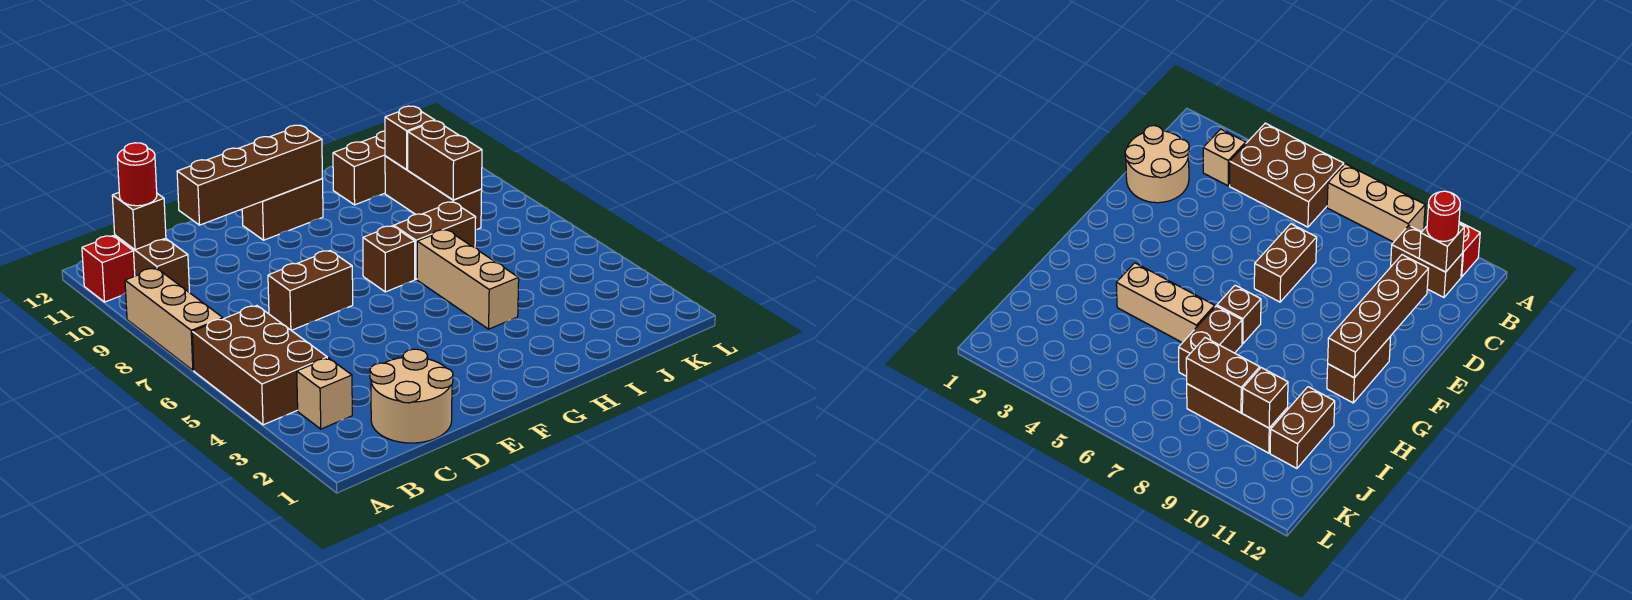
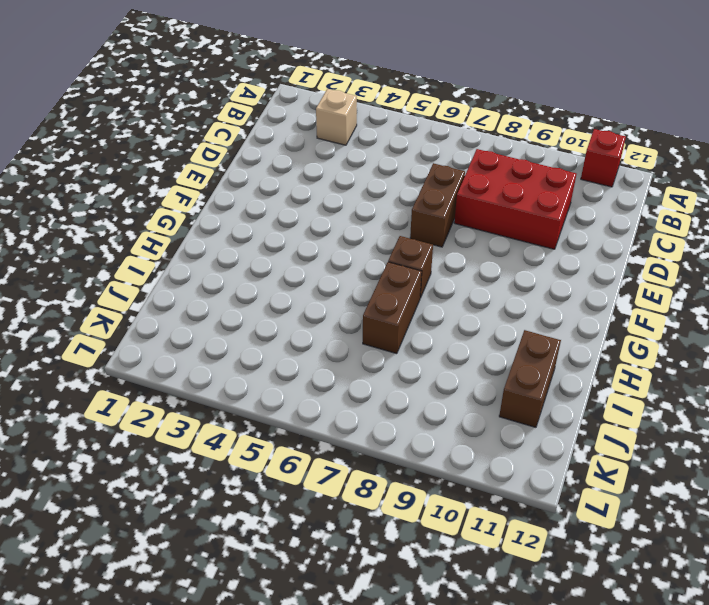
red 2x3 brick [454,149,576,249] -> none
none -> brown 2x3 brick [192,306,327,425]
none -> tan 1x3 brick [125,268,223,370]
none -> brown 1x2 brick [115,235,189,292]

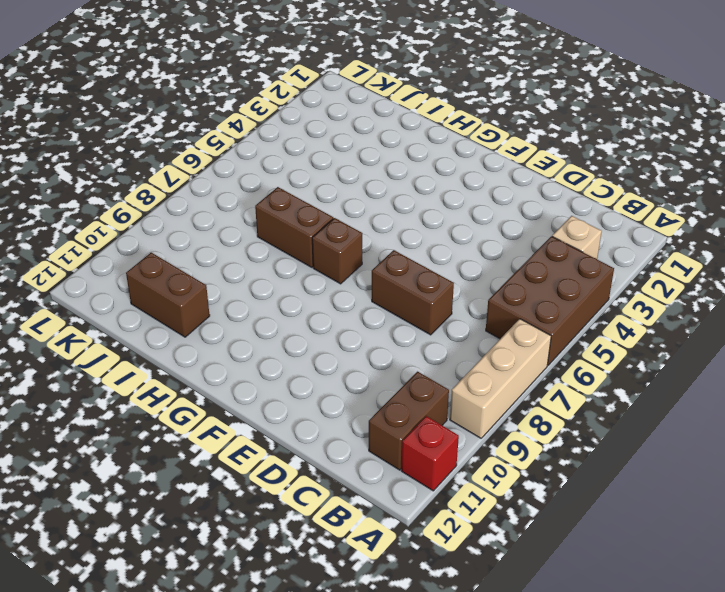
none -> tan 2x2 round brick [370,349,453,443]
none -> brown 1x2 brick [242,179,323,240]
none -> tan 1x3 brick [417,230,519,329]

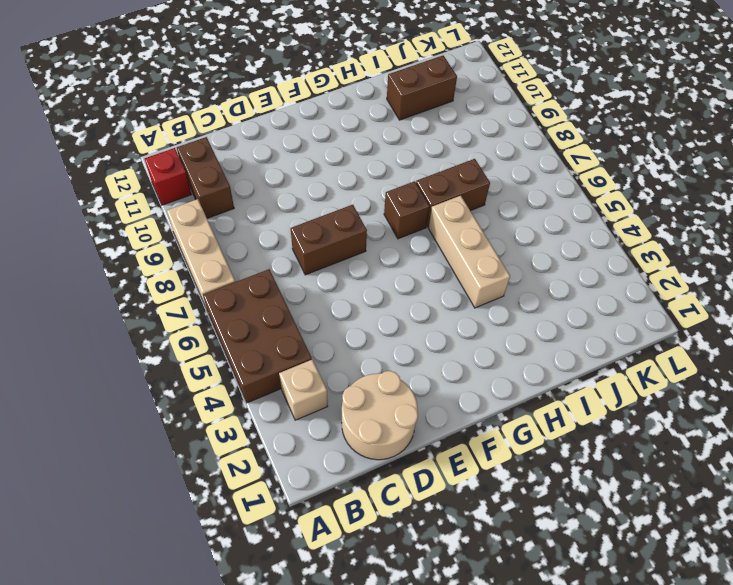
none -> brown 1x2 brick [242,179,323,240]
none -> brown 1x3 brick [385,156,482,230]
none -> brown 1x1 brick [112,193,166,250]

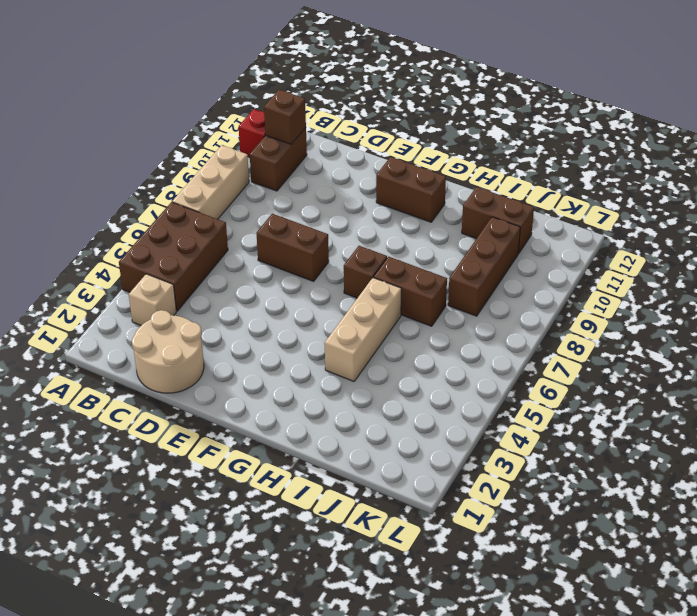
none -> brown 1x4 brick [177,125,322,225]
none -> brown 1x2 brick [408,121,482,200]
none -> brown 1x1 brick [385,106,435,170]

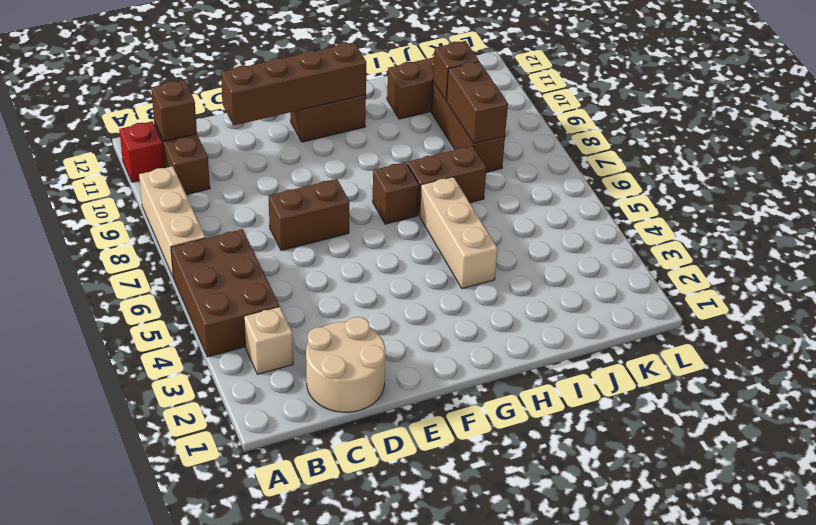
none -> red 1x1 round brick [117,143,157,206]

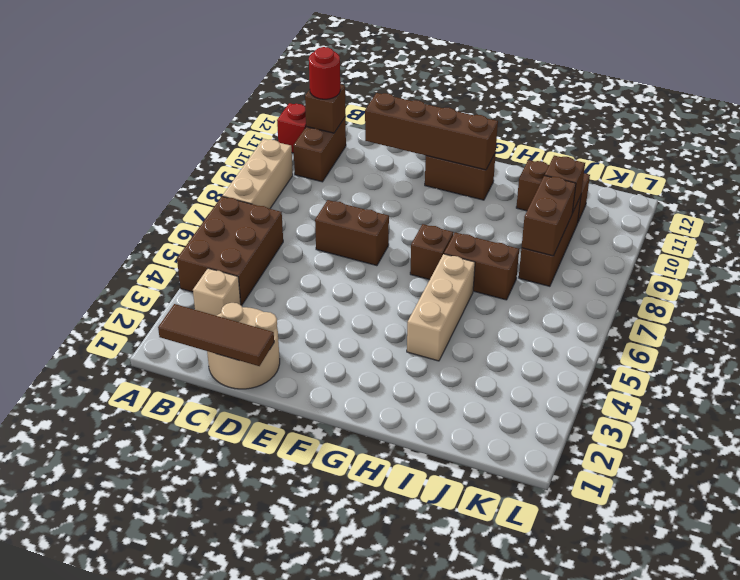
brown 1x3 tile [158,304,274,366] -> none

